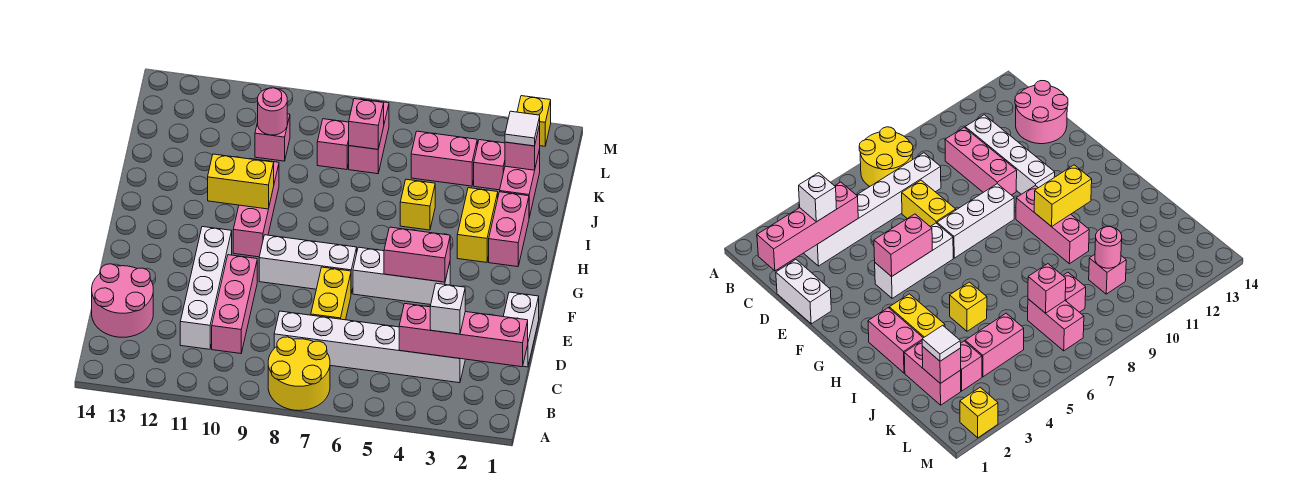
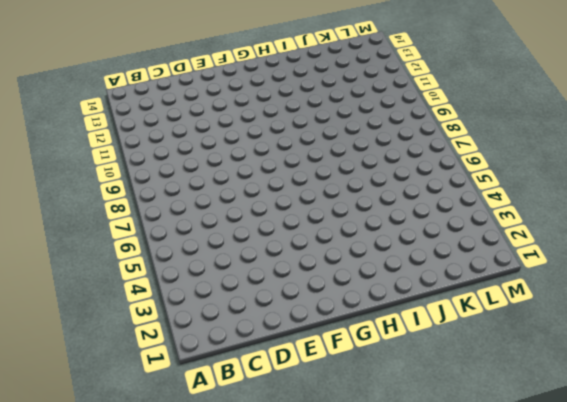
none -> yellow 2x2 round brick [268,337,330,411]
none -> white 1x6 brick [274,311,465,383]
none -> pink 1x3 brick [212,255,257,354]

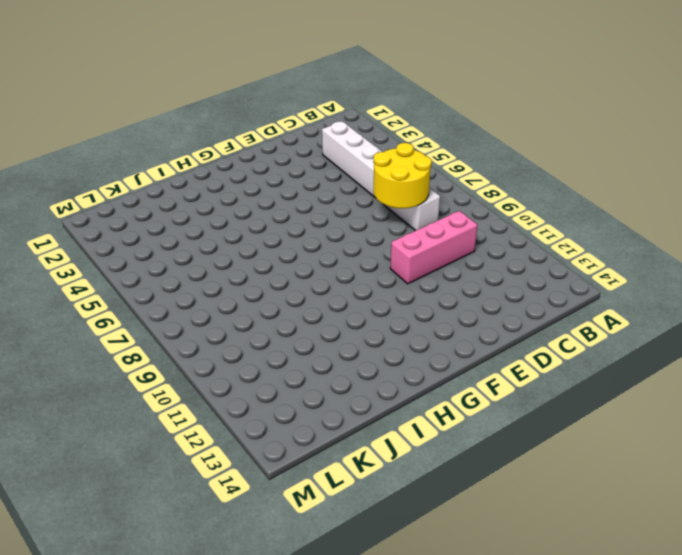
yellow 2x2 round brick [373,143,432,208] -> yellow 2x2 round brick moved to [268,337,330,411]
none -> white 1x4 brick [180,227,232,349]
none -> pink 2x2 round brick [92,264,153,337]
none -> white 1x2 brick [503,292,539,367]

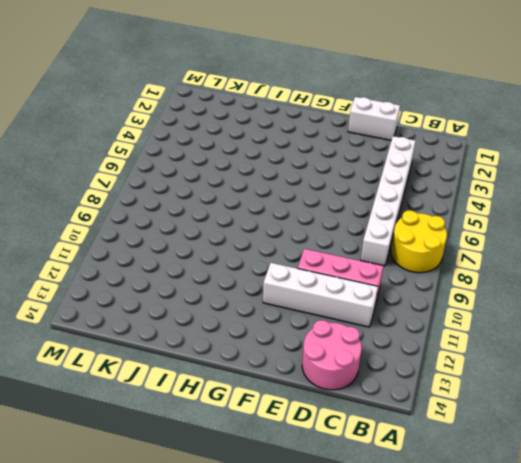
none -> yellow 1x2 brick [311,267,351,320]
none -> white 1x3 brick [353,247,450,305]
none -> white 1x3 brick [259,235,357,293]

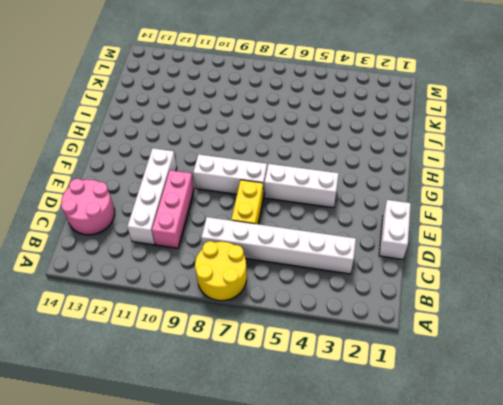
none -> pink 1x3 brick [233,159,279,257]
none -> pink 1x2 brick [489,192,529,267]
none -> yellow 1x2 brick [457,188,498,262]

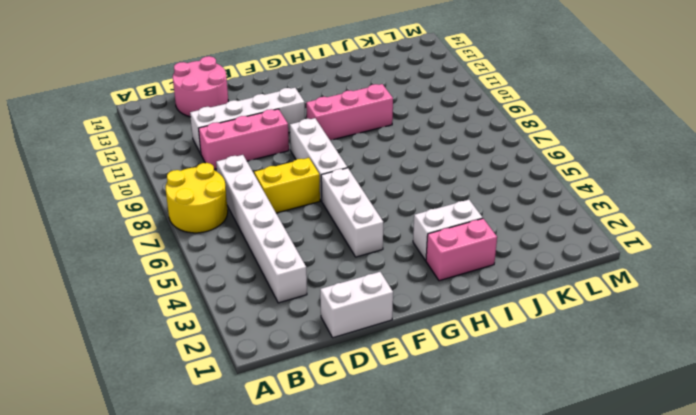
white 1x2 brick [413,200,483,261] -> yellow 1x2 brick [457,188,498,262]
none -> yellow 1x1 brick [400,179,435,230]
none -> pink 1x2 brick [500,149,540,217]
none -> pink 1x1 brick [474,140,505,190]

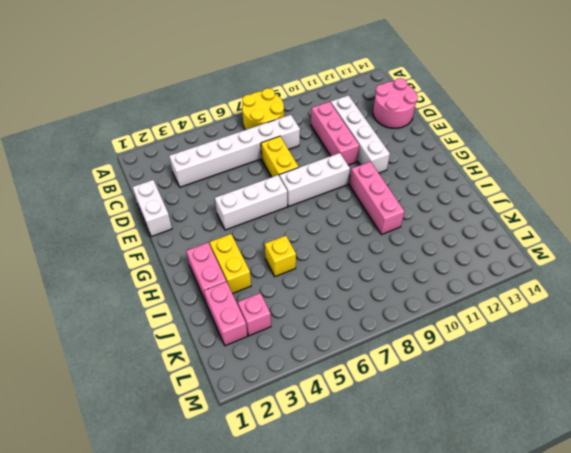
none -> pink 1x2 brick [411,131,477,186]
none -> pink 1x2 brick [349,99,389,174]
none -> pink 1x1 brick [317,119,349,170]

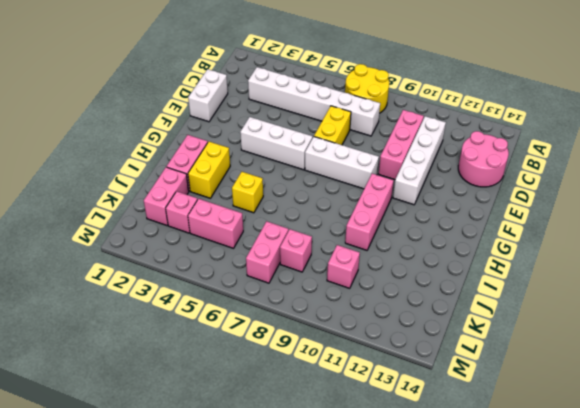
none -> yellow 1x1 brick [517,96,551,146]
none -> pink 1x4 brick [399,304,528,367]
none -> pink 1x2 brick [384,227,450,282]

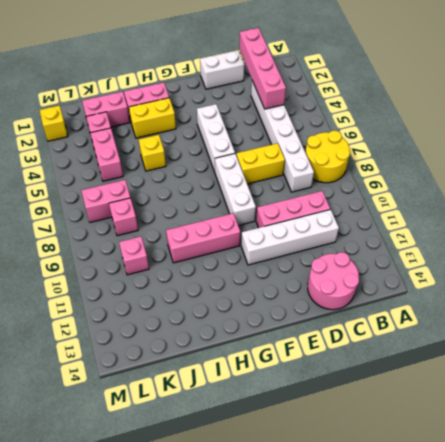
none -> pink 1x2 brick [384,227,450,282]
none -> yellow 1x2 brick [208,154,274,209]
none -> pink 1x1 brick [505,125,540,170]

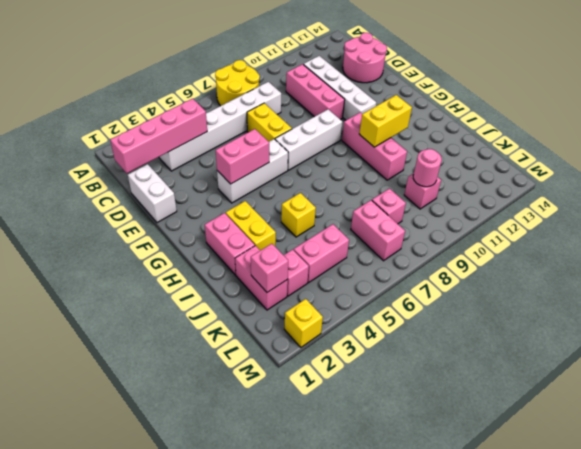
none -> pink 1x1 brick [349,99,384,149]
none -> white 1x1 brick [430,283,465,334]
none -> white 1x1 tile [505,111,540,146]

